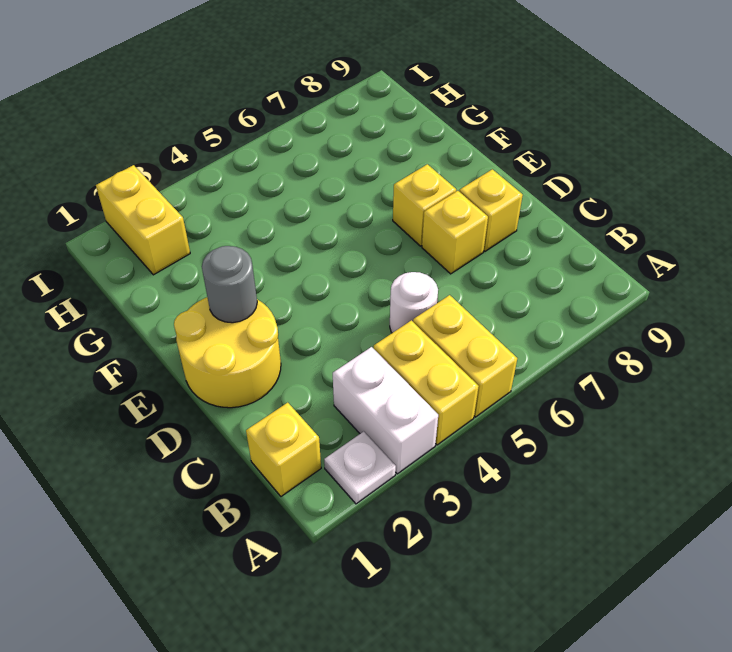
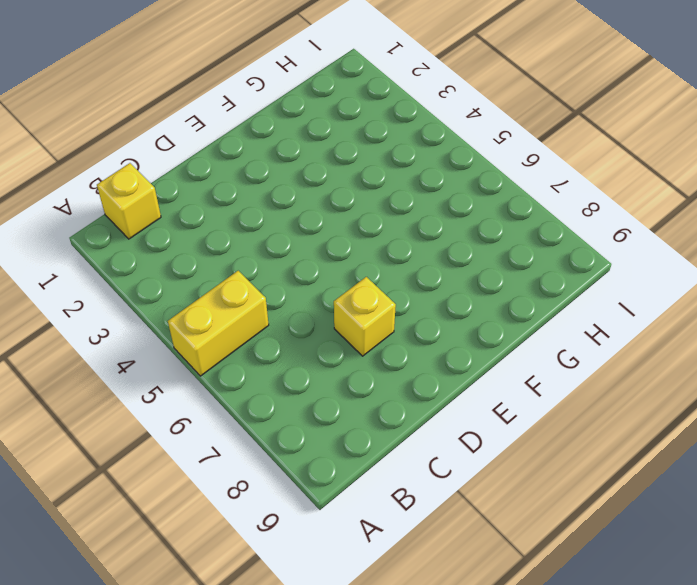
none -> white 1x1 plate [324,431,396,504]
none -> white 1x2 brick [333,347,438,474]
none -> yellow 1x2 brick [374,320,479,445]

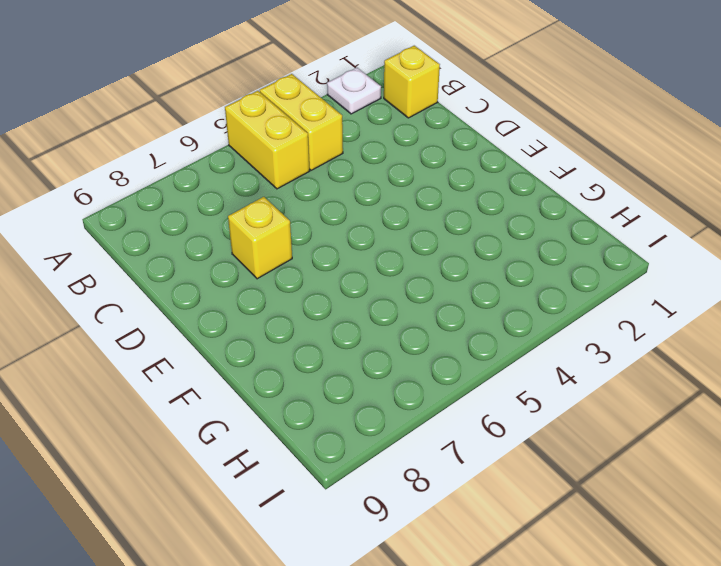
none -> white 1x2 brick [333,347,438,474]
none -> white 1x1 round brick [390,272,438,333]
none -> yellow 2x2 round brick [174,297,281,408]

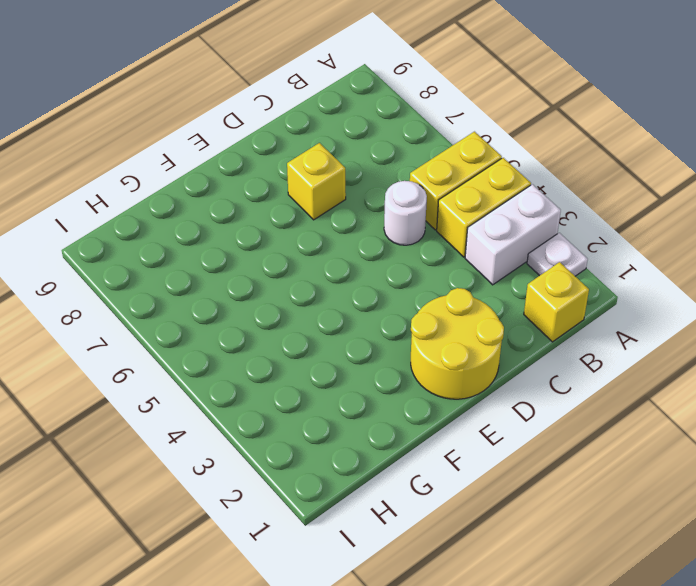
none -> yellow 1x1 brick [459,169,523,251]
none -> yellow 1x1 brick [393,164,456,246]
none -> yellow 1x2 brick [96,165,190,275]

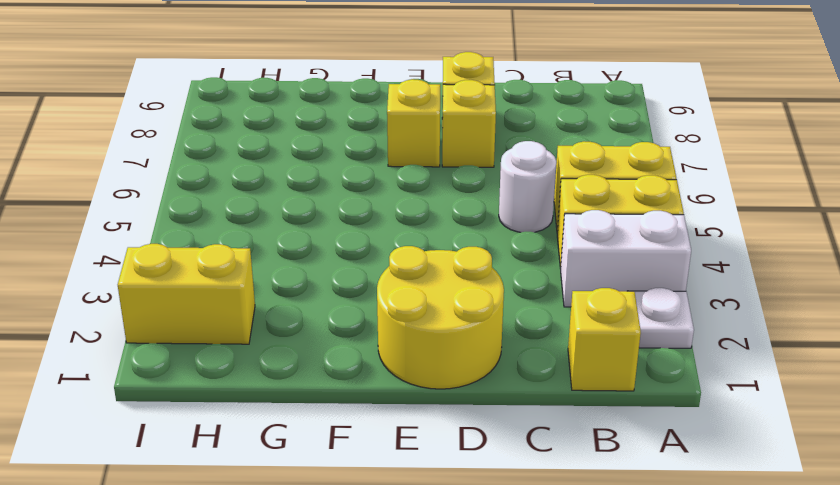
none -> grey 1x1 round brick [202,246,257,323]

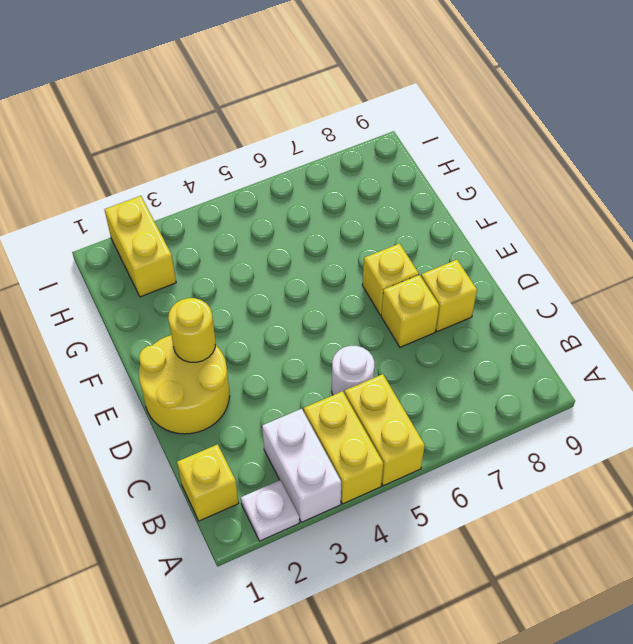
yellow 1x1 round brick [168,298,216,362] -> grey 1x1 round brick [202,246,257,323]

